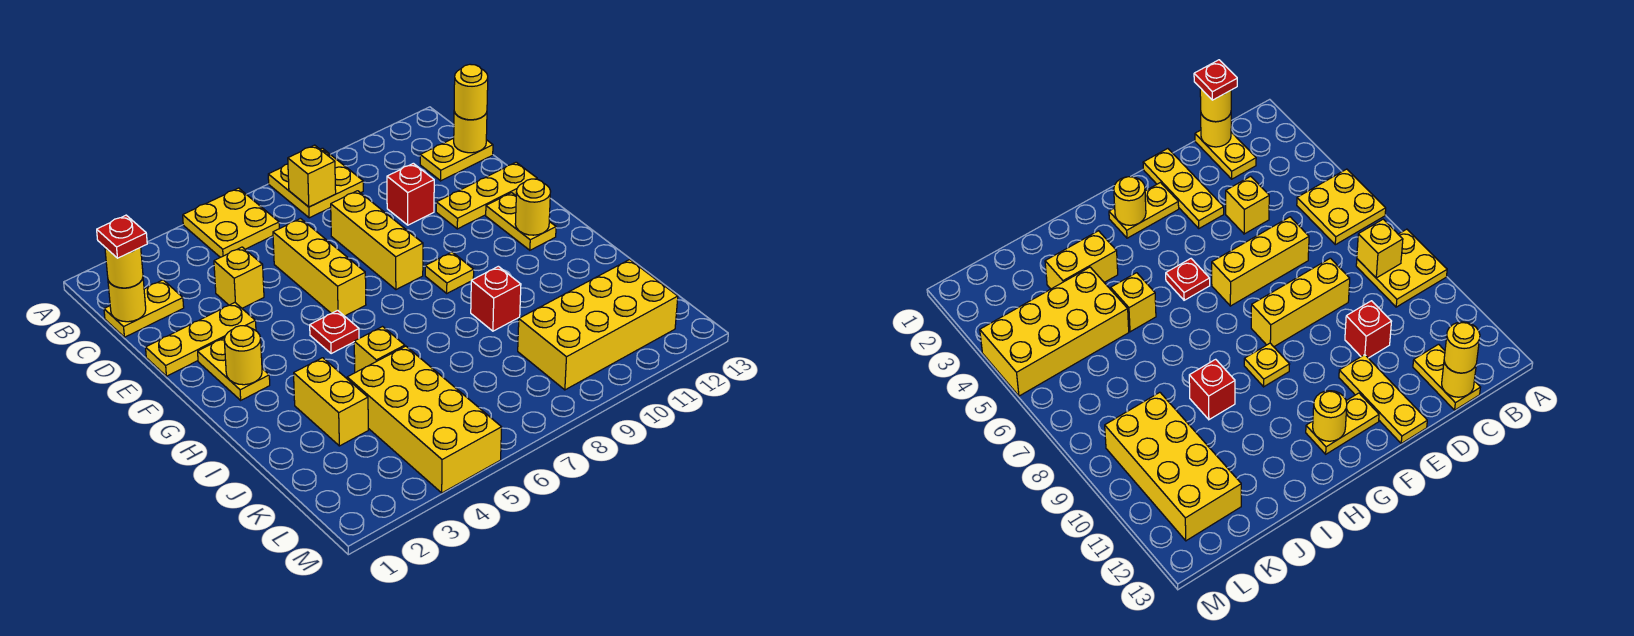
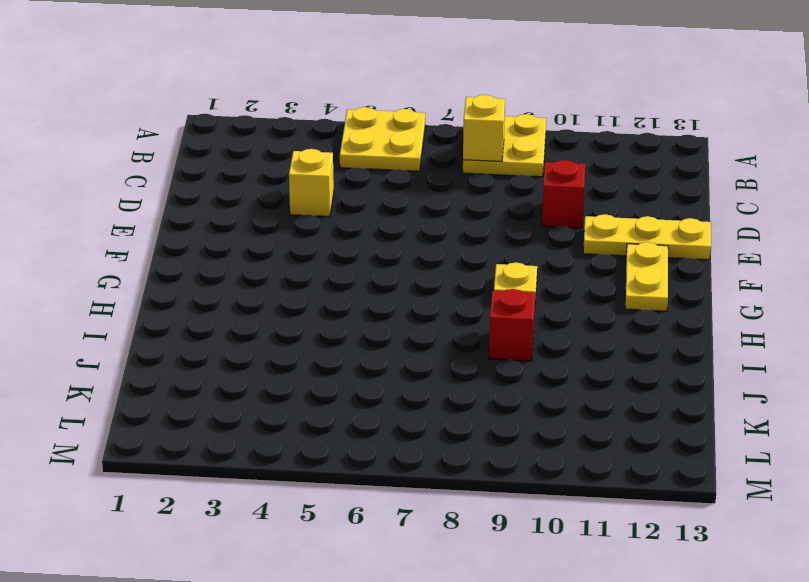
none -> yellow 1x2 plate [104,280,184,337]
none -> yellow 1x2 plate [420,138,493,181]
none -> yellow 1x3 brick [273,219,366,316]

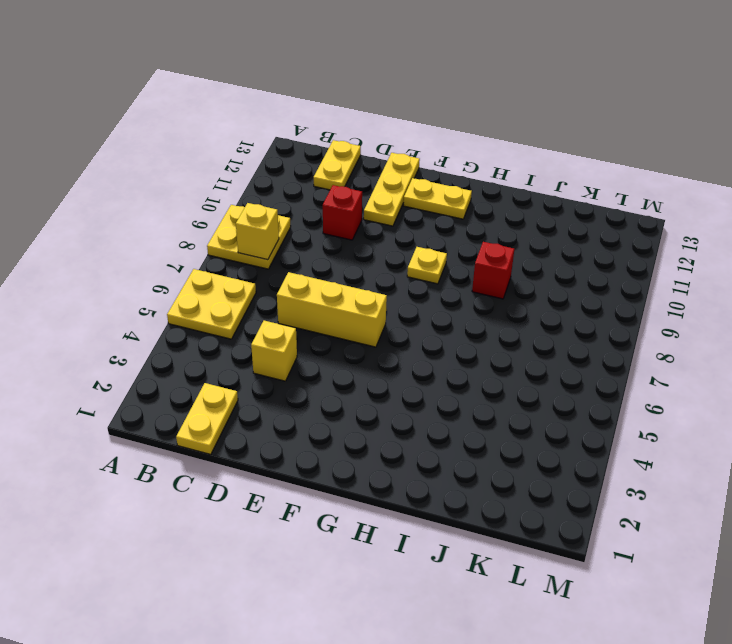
none -> yellow 1x3 brick [331,191,423,290]
none -> yellow 1x3 plate [146,303,256,376]
none -> yellow 1x2 plate [198,338,270,400]

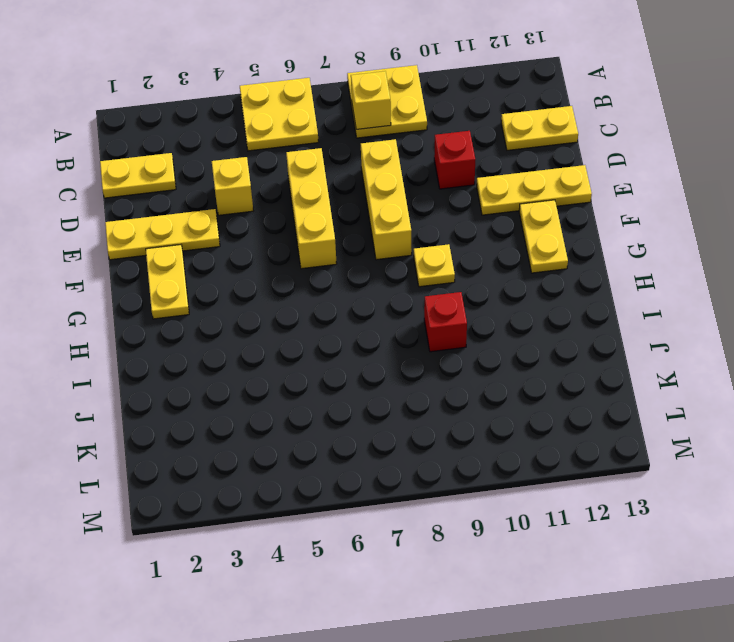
none -> red 1x1 plate [310,310,359,354]
none -> yellow 1x2 brick [294,358,368,446]
none -> yellow 1x1 brick [354,327,405,373]

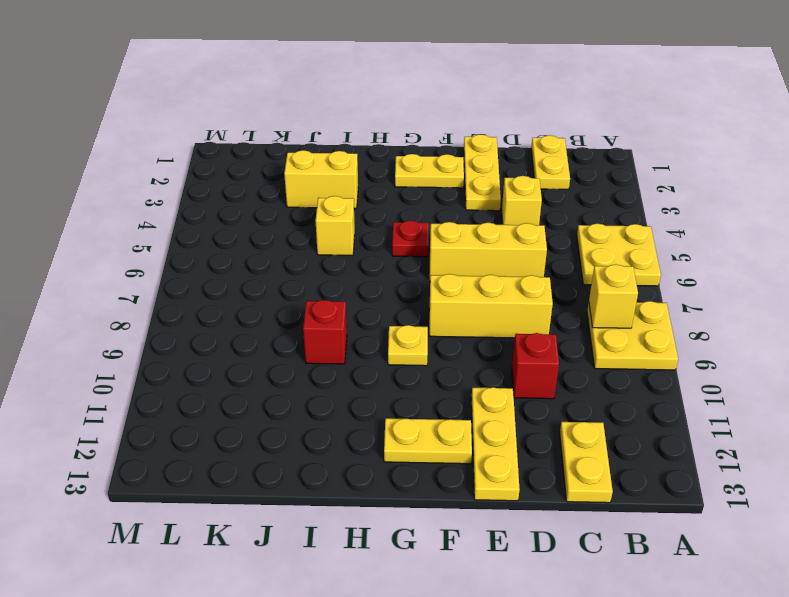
none -> yellow 2x4 brick [347,346,502,493]
none -> yellow 2x4 brick [518,260,678,390]
none -> yellow 1x1 round brick [108,278,146,322]

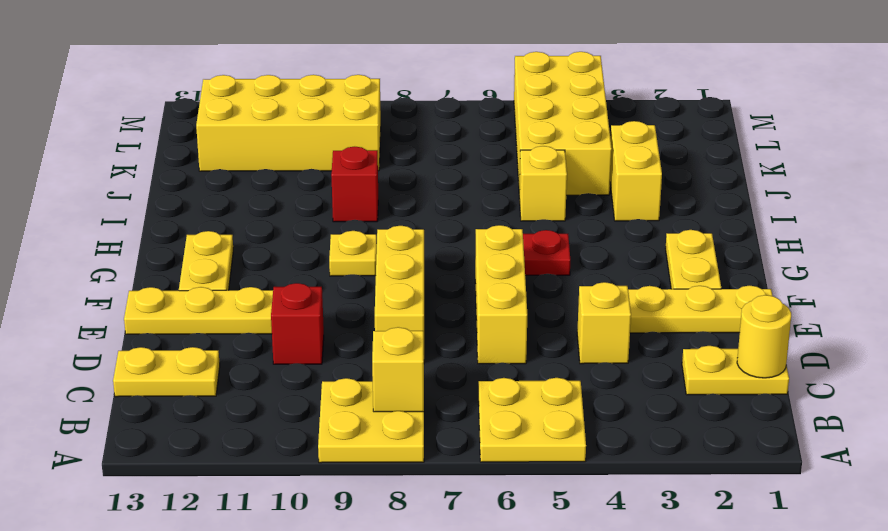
none -> yellow 1x1 round brick [454,112,487,153]
none -> yellow 1x1 round brick [224,326,262,385]
none -> yellow 1x1 round brick [515,179,551,235]

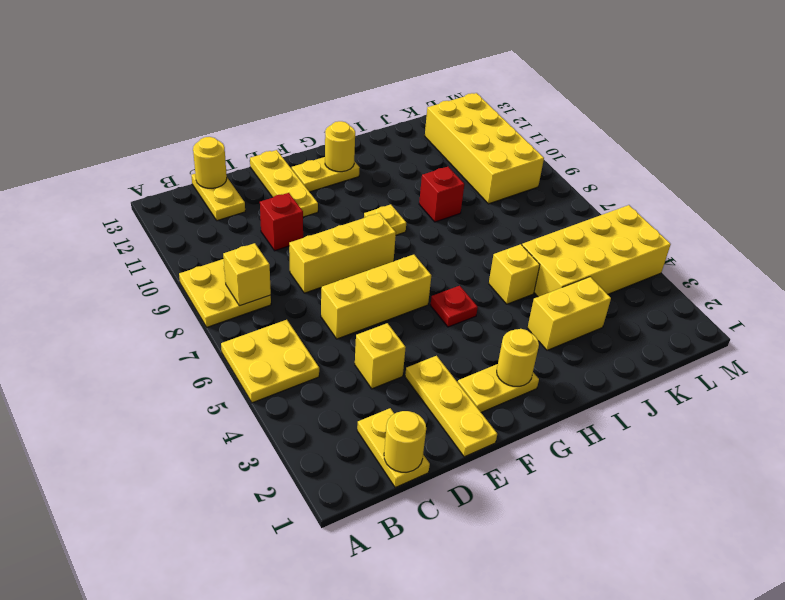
none -> yellow 1x1 round brick [105,248,143,288]
none -> yellow 1x1 round brick [454,64,488,120]
none -> red 1x1 plate [97,215,147,258]

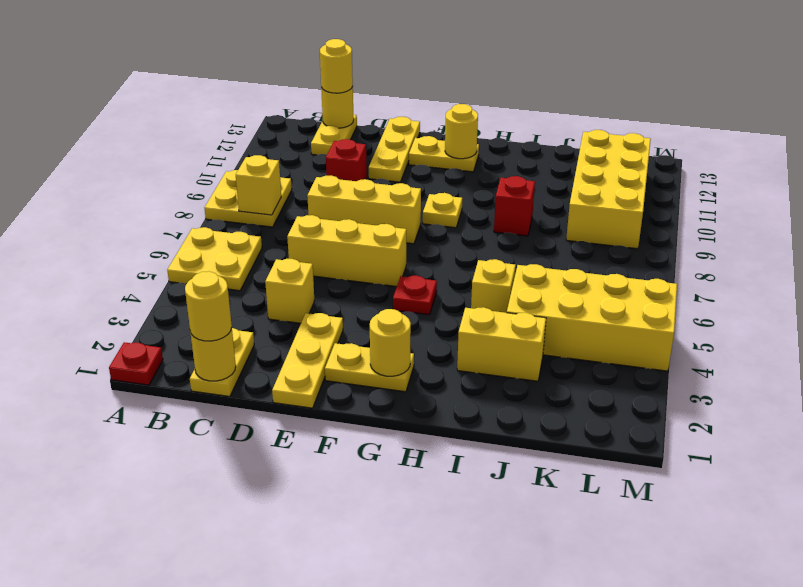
red 1x1 plate [109,342,163,385] -> red 1x1 plate moved to [97,215,147,258]

